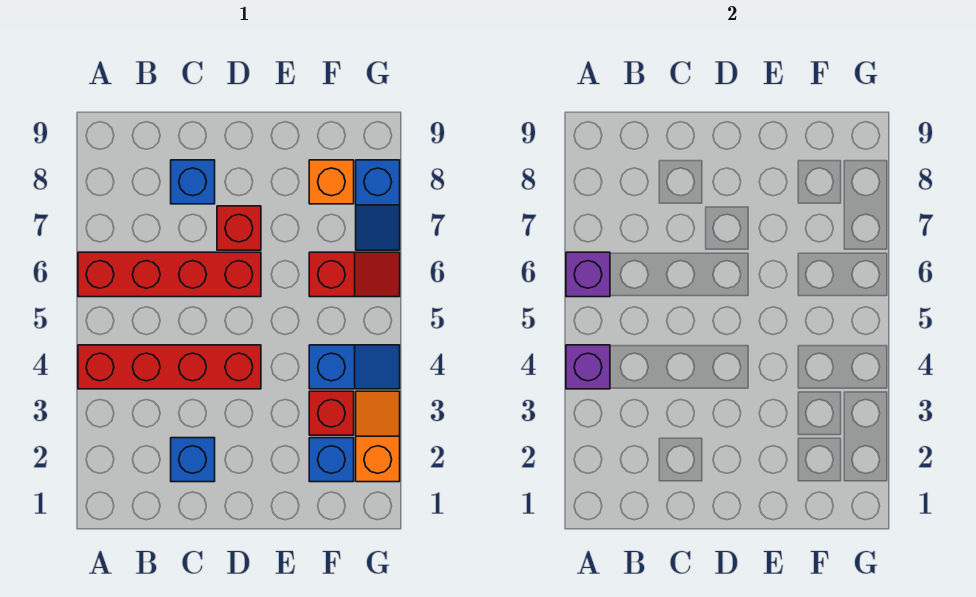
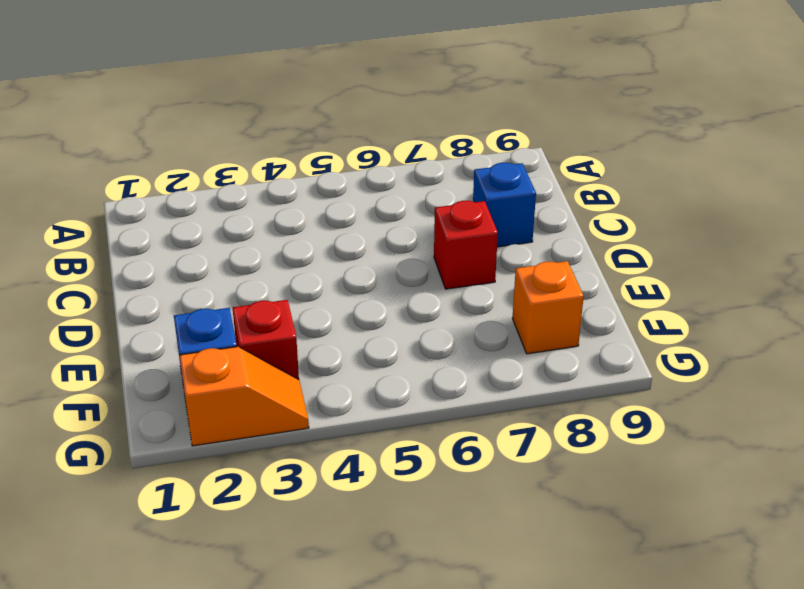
none -> red 1x4 brick [78,345,261,389]
none -> red 1x4 brick [78,252,261,297]
none -> blue 1x1 brick [171,438,215,482]

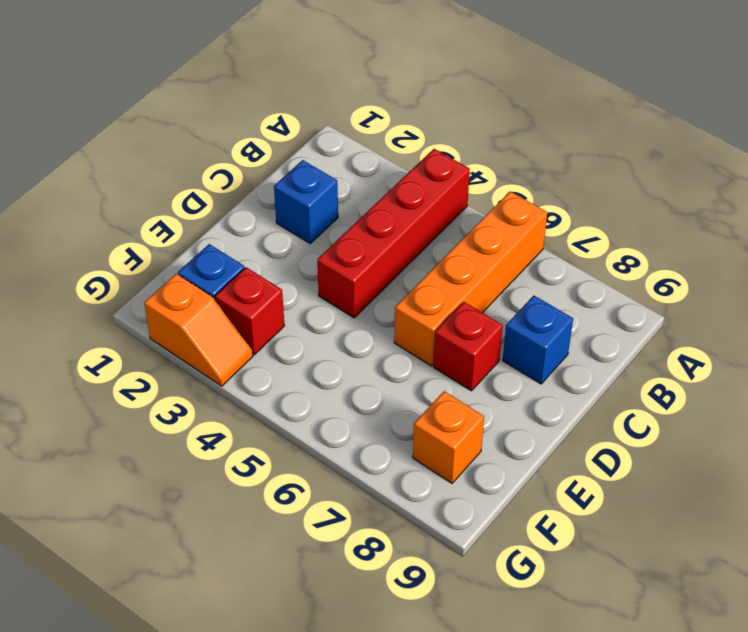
orange 1x4 brick [394,191,547,366] -> red 1x4 brick [78,252,261,297]
none -> blue 1x2 slope [309,345,400,389]
none -> red 1x2 slope [309,252,400,297]
none -> blue 1x2 slope [356,160,400,250]

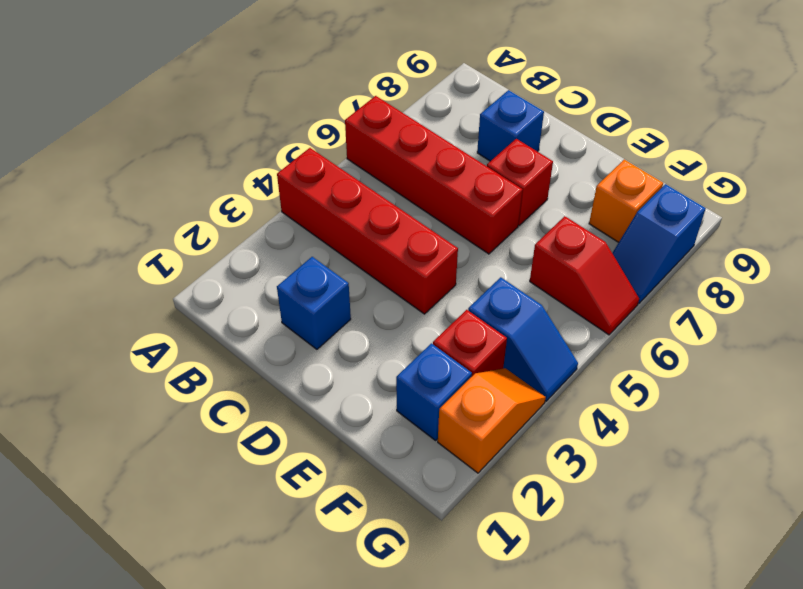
none -> purple 1x1 brick [566,345,610,389]
none -> purple 1x1 brick [566,252,610,297]

